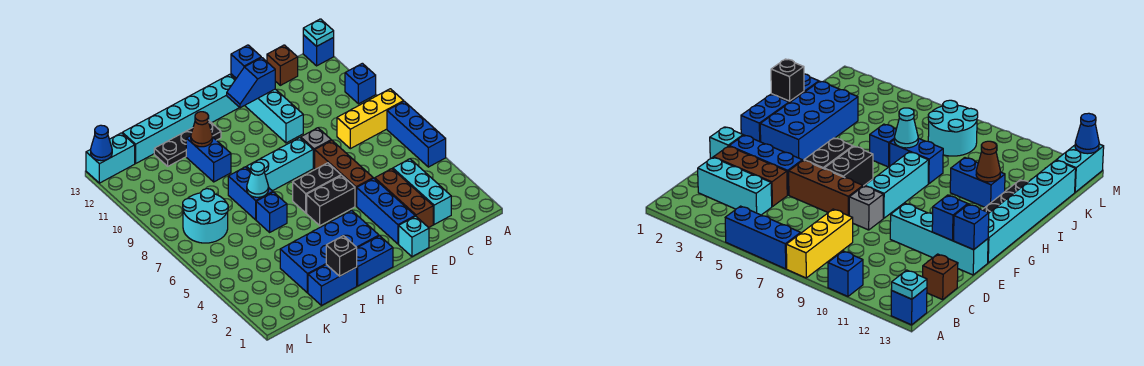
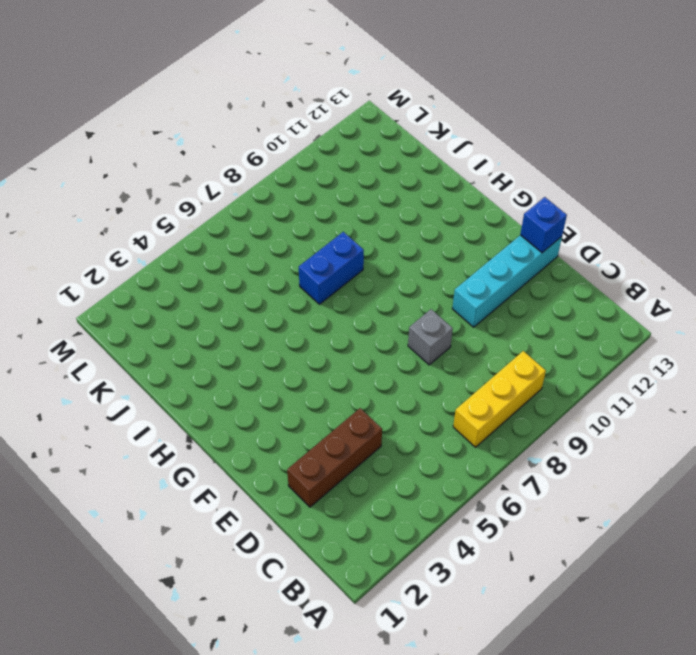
yellow 1x3 brick [453,351,546,447] -> yellow 1x3 brick turned to [337,89,404,149]
none -> blue 1x3 brick [387,101,446,167]
none -> blue 1x1 brick [345,63,376,104]
none -> blue 1x1 brick [303,35,334,66]
none -> cyan 1x3 brick [393,159,451,225]

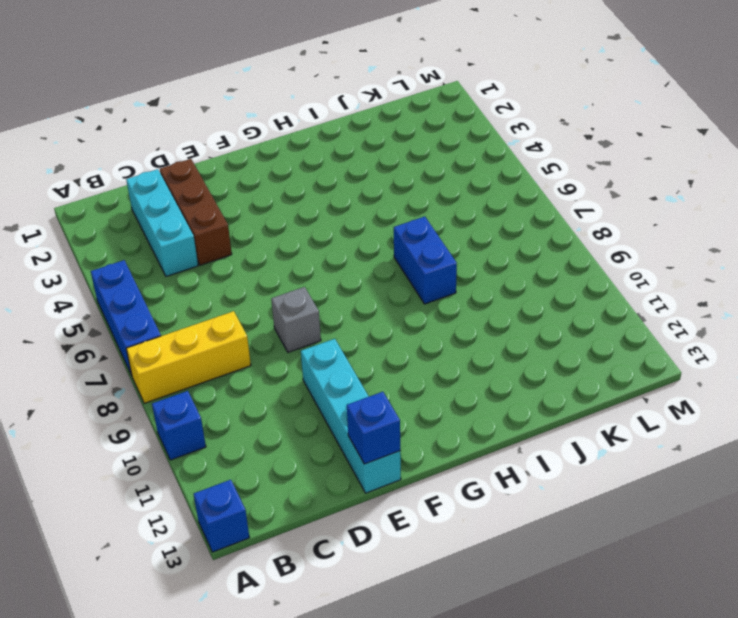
none -> brown 1x1 brick [267,45,298,85]
none -> cyan 1x1 brick [399,216,429,257]
none -> blue 1x3 brick [357,178,415,244]
none -> brown 1x3 brick [315,140,373,206]

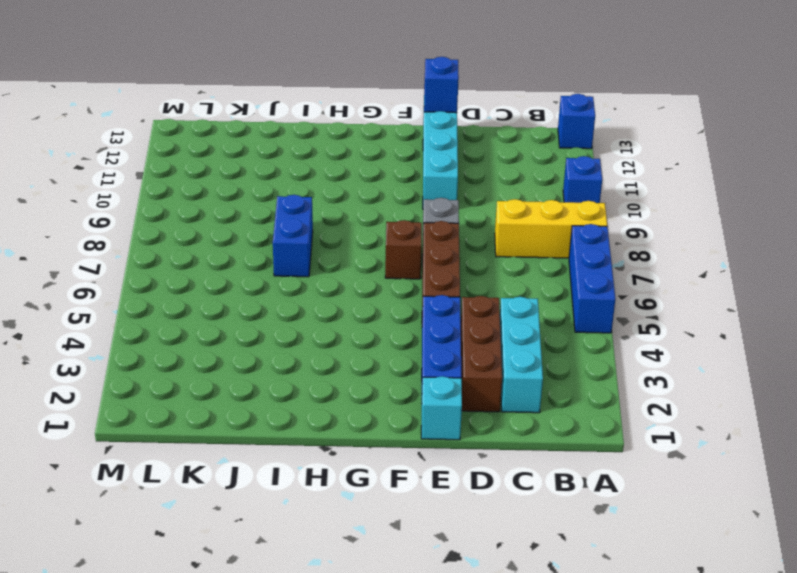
brown 1x1 brick [385,220,422,279] -> brown 1x1 brick moved to [267,45,298,85]
none -> black 1x2 brick [307,175,355,226]
none -> black 1x2 brick [293,163,341,213]
none -> cyan 1x3 brick [246,138,313,191]
none -> cyan 1x6 brick [122,74,239,163]

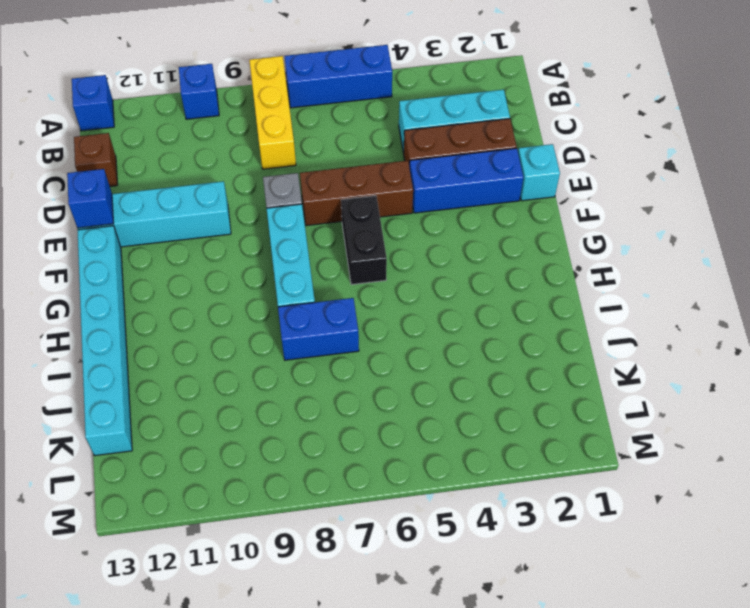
none -> black 1x2 brick [307,175,355,226]
none -> blue 1x2 brick [357,236,393,286]
none -> blue 2x4 brick [280,210,379,293]
none -> black 1x3 plate [154,120,221,166]

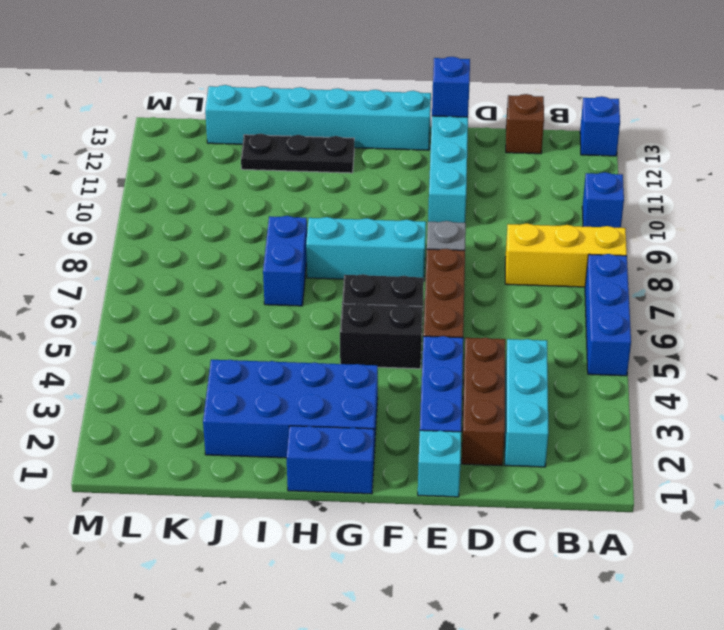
none -> blue 1x2 brick [308,265,357,306]
none -> blue 1x1 brick [256,192,287,232]
none -> blue 1x2 brick [186,136,231,182]
none -> cyan 2x2 round brick [183,189,228,243]

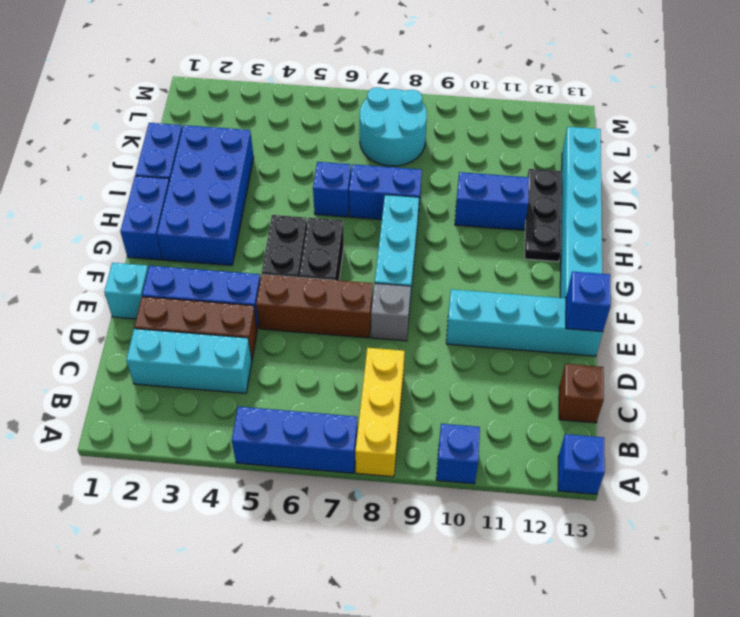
none -> cyan 1x2 brick [86,133,135,183]
none -> cyan 1x1 plate [303,19,334,46]
none -> blue 1x2 slope [227,58,275,108]
none -> black 1x1 brick [326,236,357,276]

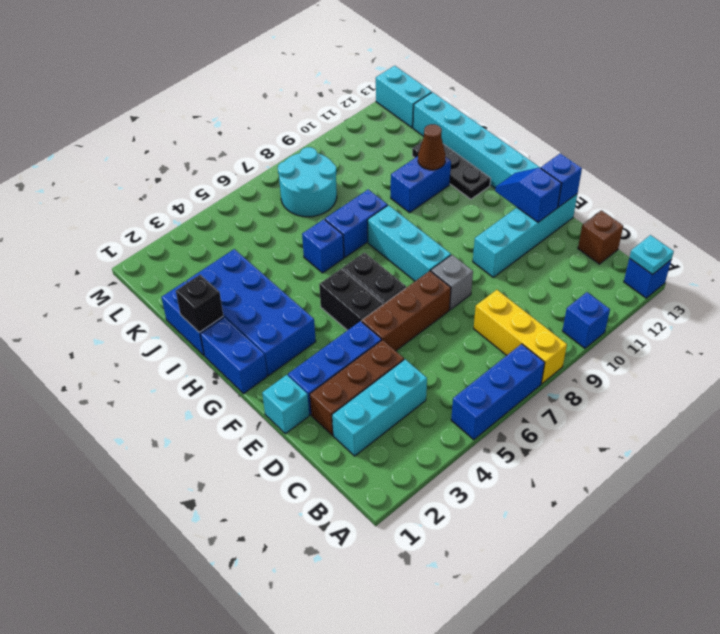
none -> cyan 1x1 cone [247,162,269,197]
none -> blue 1x1 cone [91,125,112,161]

